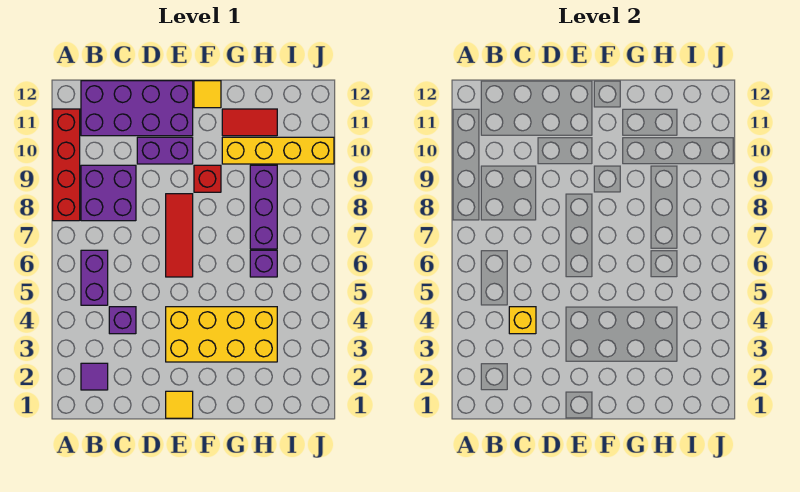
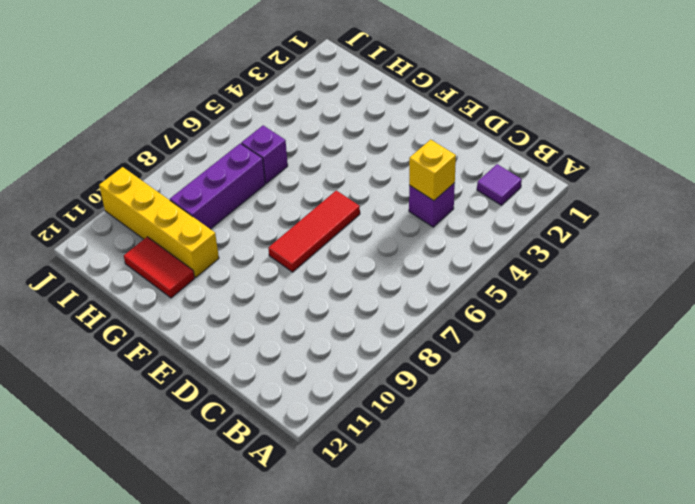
none -> red 1x4 brick [53,109,80,221]
none -> purple 1x2 brick [81,250,108,305]
none -> purple 2x2 brick [81,165,136,221]

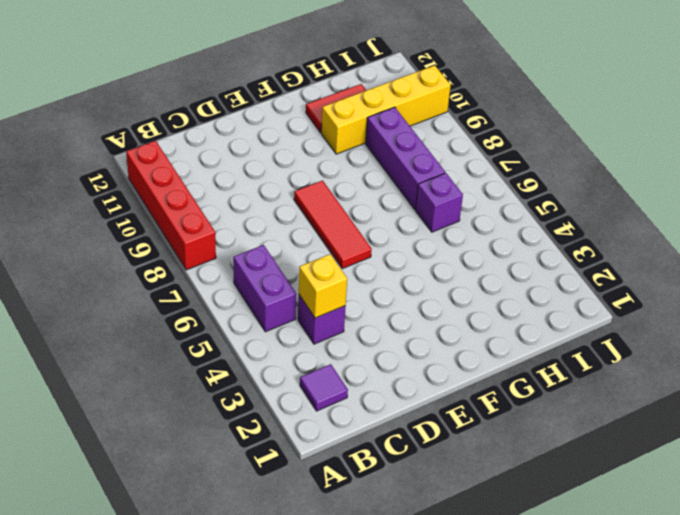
none -> purple 2x2 brick [81,165,136,221]
none -> purple 2x4 brick [81,81,193,136]
none -> purple 1x2 brick [137,137,193,164]

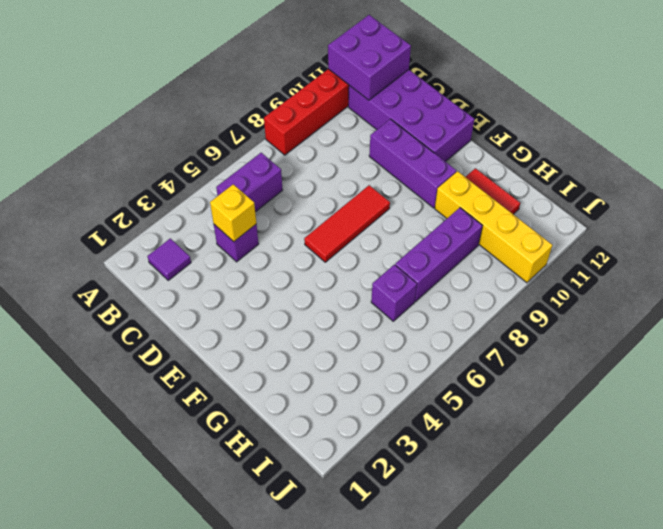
purple 2x2 brick [328,15,411,100] -> purple 2x2 brick moved to [81,165,136,221]
purple 1x3 brick [369,119,456,208] -> purple 1x2 brick [137,137,193,164]
none -> yellow 1x1 tile [166,391,193,418]
none -> yellow 2x4 brick [166,307,277,362]
none -> red 1x1 brick [194,165,221,192]

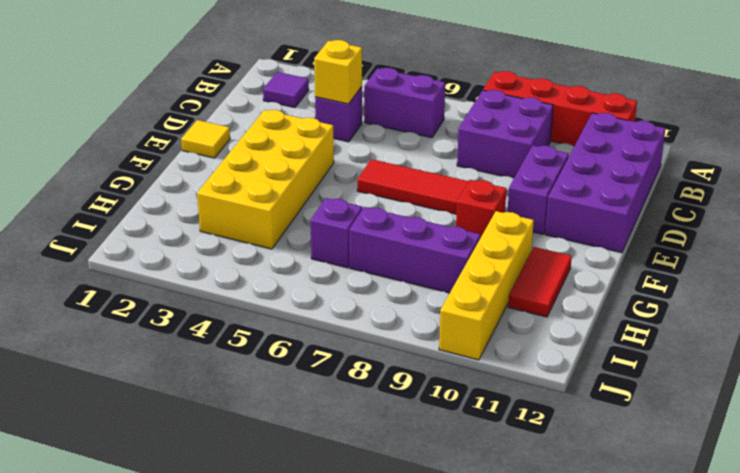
none -> yellow 1x1 tile [194,81,221,108]

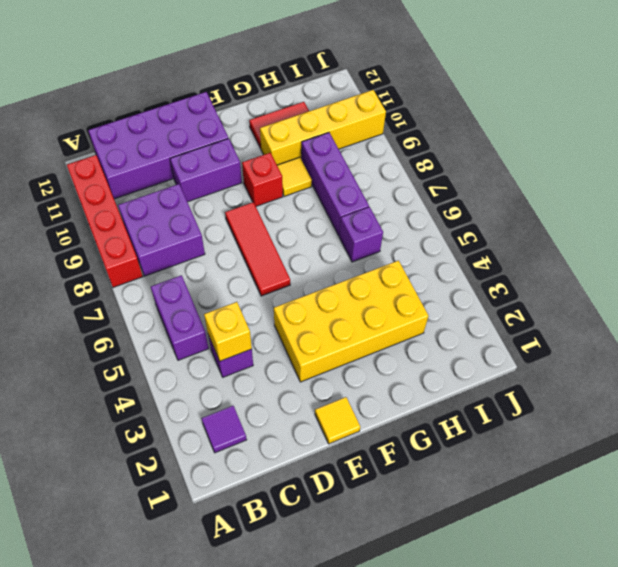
yellow 1x1 tile [277,157,312,196] -> yellow 1x1 tile moved to [194,81,221,108]

